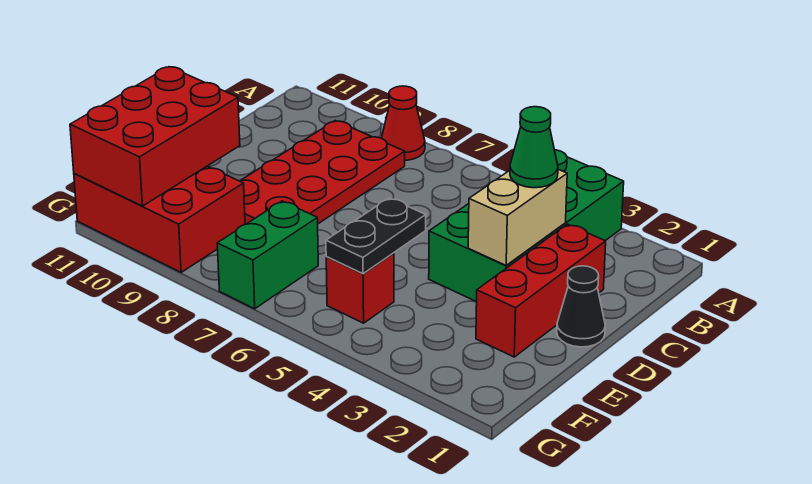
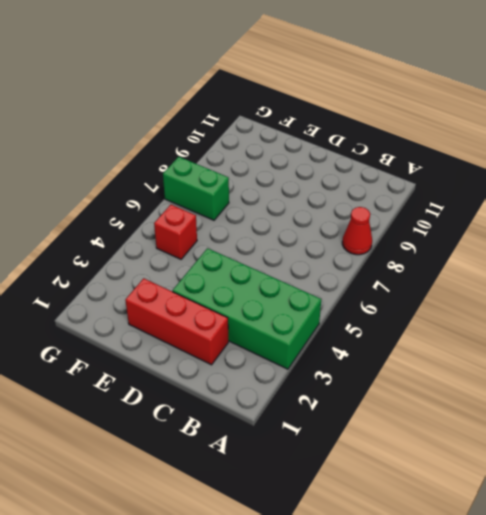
none -> red 2x4 plate [240,121,405,224]
none -> black 1x1 cone [557,266,605,347]
none -> red 2x3 brick [74,166,245,272]

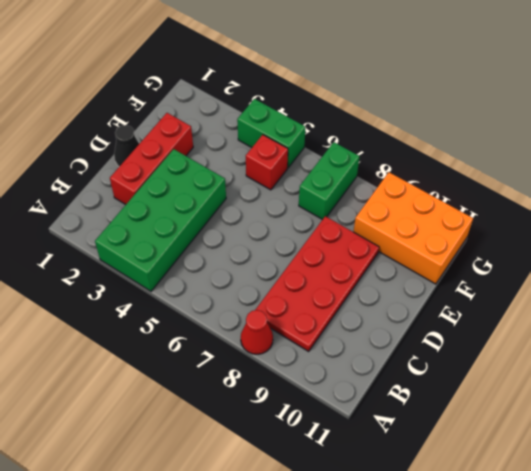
orange 2x3 brick [353,172,473,284] -> red 2x3 brick [74,166,245,272]
green 1x2 brick [237,99,305,168] -> none
none -> tan 1x2 brick [468,169,567,265]
none -> black 1x2 plate [326,198,426,274]
none -> red 2x3 brick [70,67,240,206]

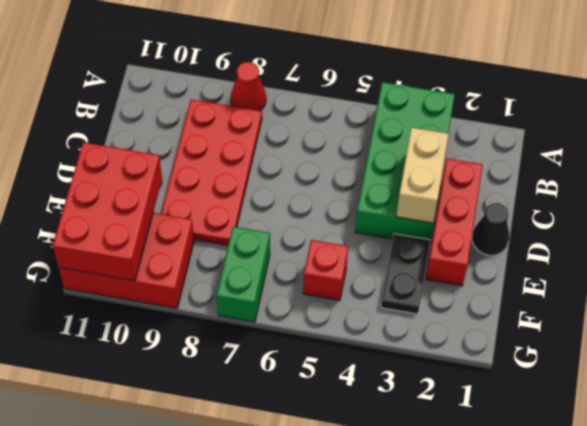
black 1x2 plate [381,234,430,314] -> black 1x2 plate moved to [326,198,426,274]
none -> green 1x1 cone [510,107,558,188]

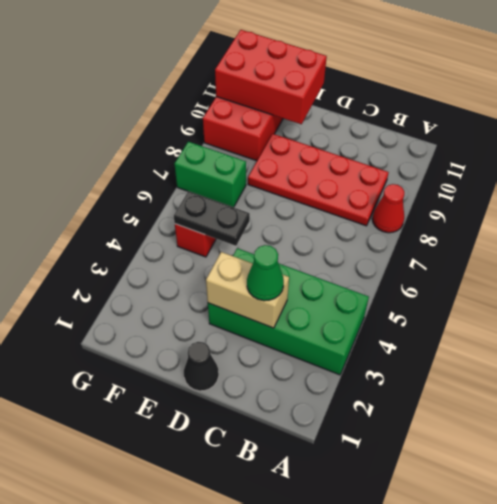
none -> red 1x3 brick [476,224,606,357]

